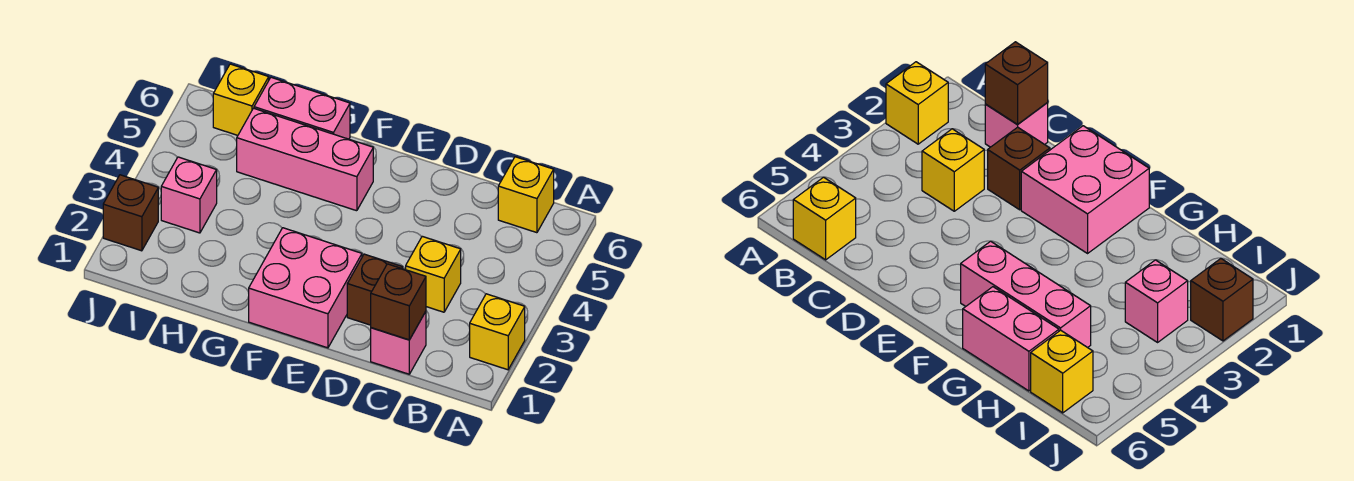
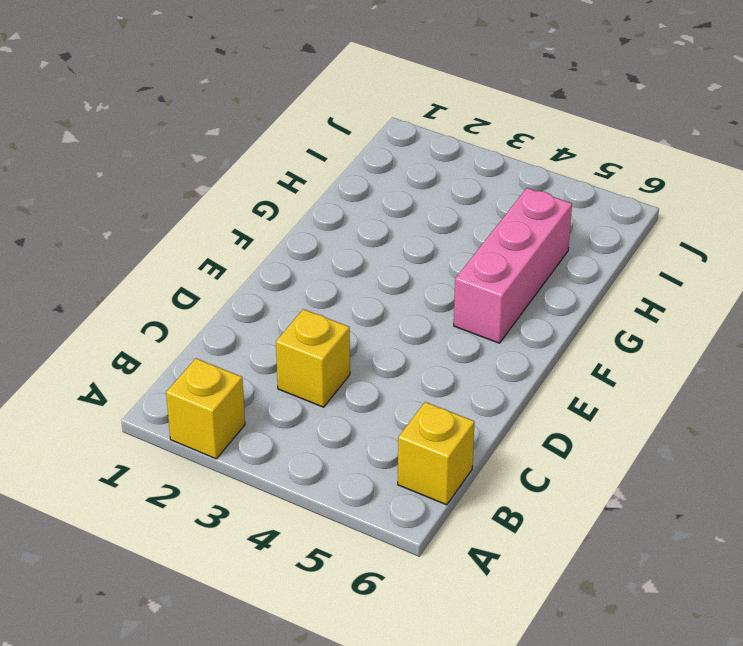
none -> pink 1x1 brick [371,312,426,374]
none -> brown 1x1 brick [347,254,403,325]
none -> pink 2x2 brick [249,228,362,348]

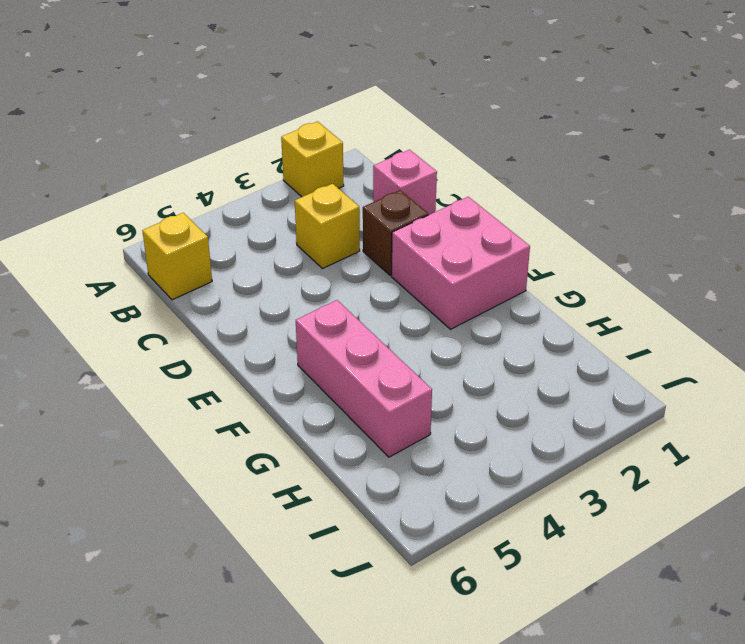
none -> pink 1x2 brick [254,77,350,139]
none -> pink 1x1 brick [161,157,217,233]
none -> yellow 1x1 brick [213,64,269,135]

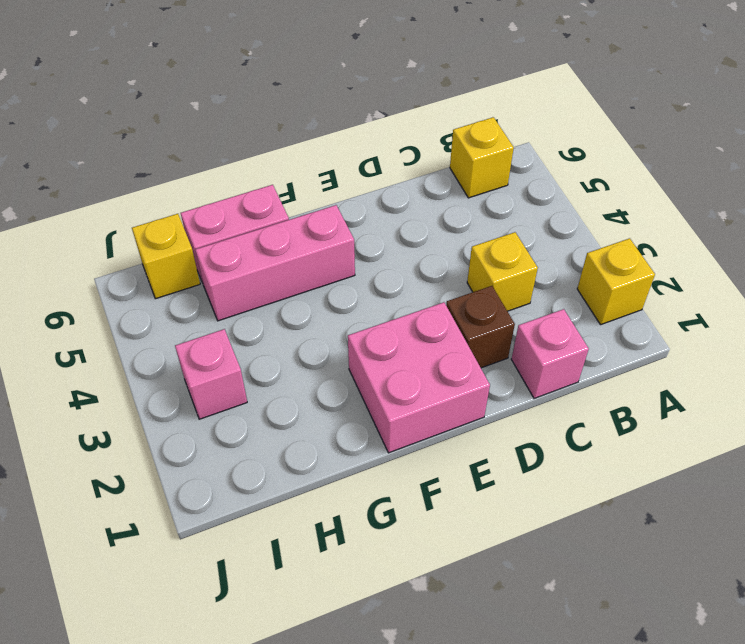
none -> brown 1x1 brick [103,175,158,251]
none -> brown 1x1 brick [371,264,426,340]

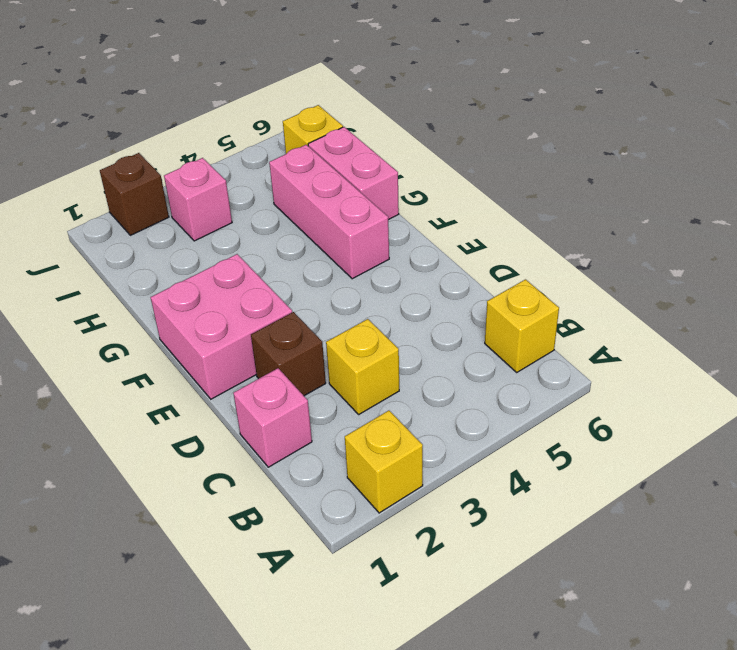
none -> brown 1x1 brick [371,264,426,340]

